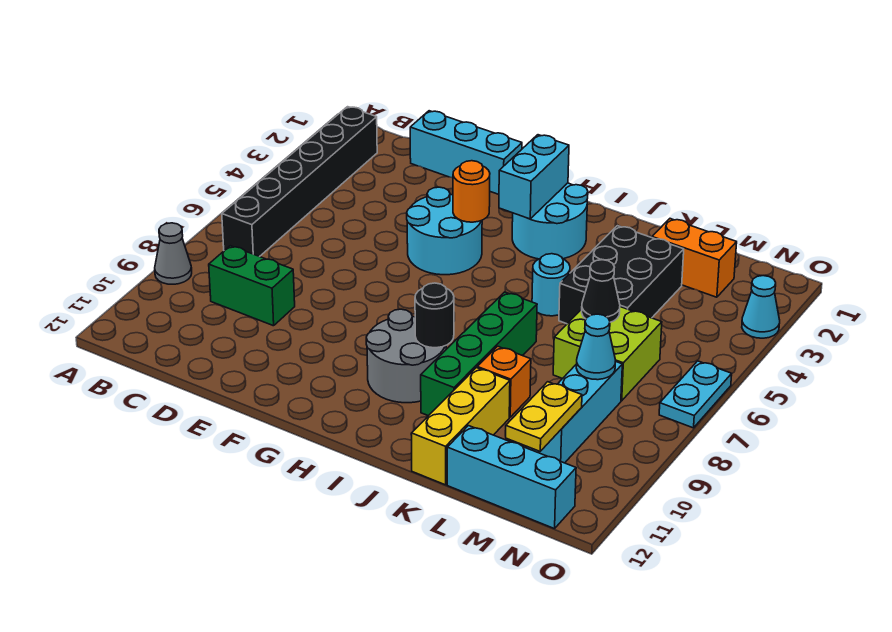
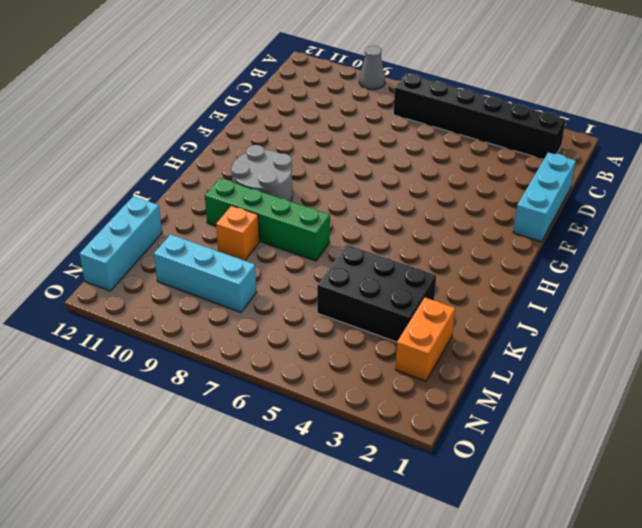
none -> green 1x2 brick [209,246,295,326]
none -> cyan 2x2 round brick [407,187,482,275]
none -> cyan 2x2 round brick [512,183,588,259]

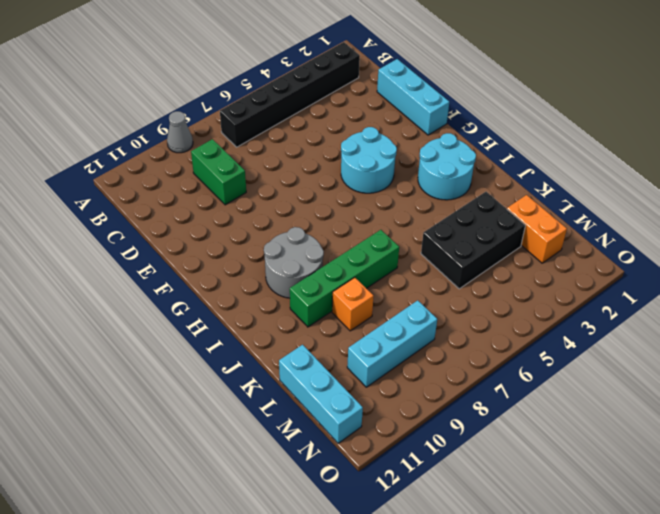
none -> cyan 1x1 round brick [532,254,570,316]
none -> yellow 1x3 brick [411,368,510,485]
none -> lime 2x2 brick [553,307,662,401]

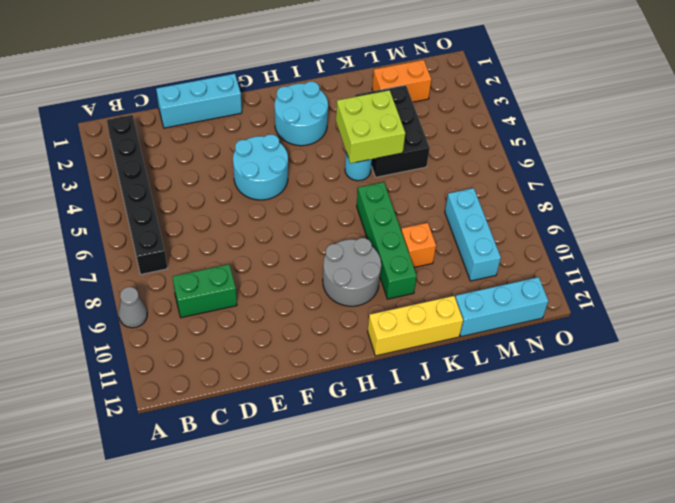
yellow 1x3 brick [368,296,463,356] -> yellow 1x3 brick turned to [411,368,510,485]
lime 2x2 brick [336,90,405,163] -> lime 2x2 brick moved to [553,307,662,401]
none -> cyan 1x1 cone [742,276,780,338]
none -> cyan 1x2 plate [659,361,732,428]
none -> orange 1x1 round brick [453,161,490,222]

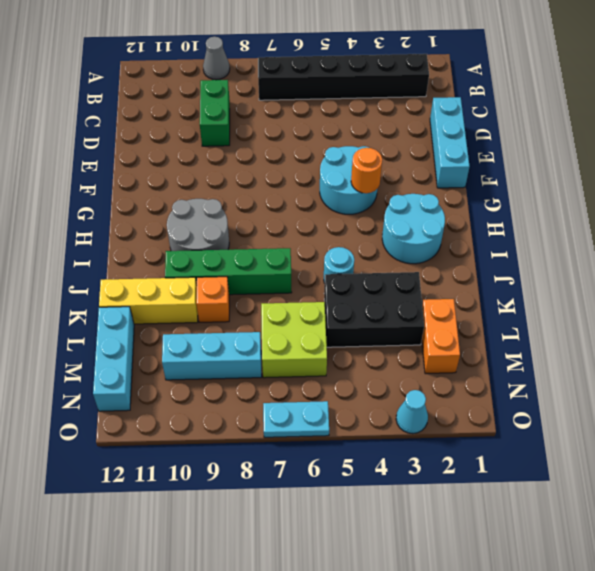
none -> cyan 1x2 brick [499,135,569,219]
none -> black 1x1 round brick [415,283,454,348]
none -> black 1x1 cone [582,260,620,322]

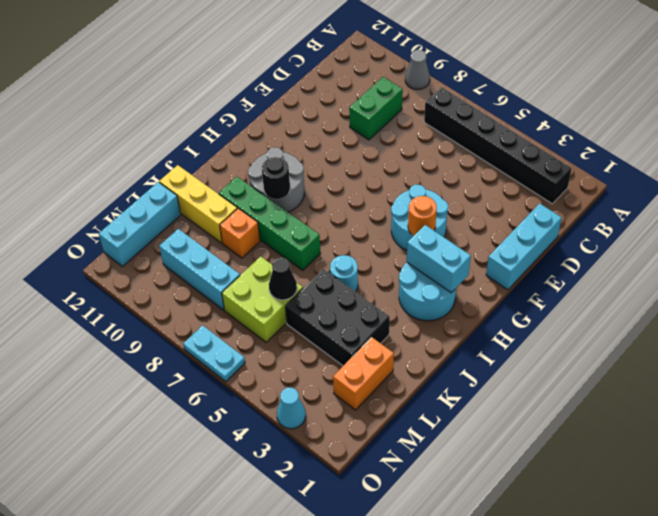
none -> cyan 1x1 cone [576,314,616,380]
none -> yellow 1x2 plate [506,382,582,451]

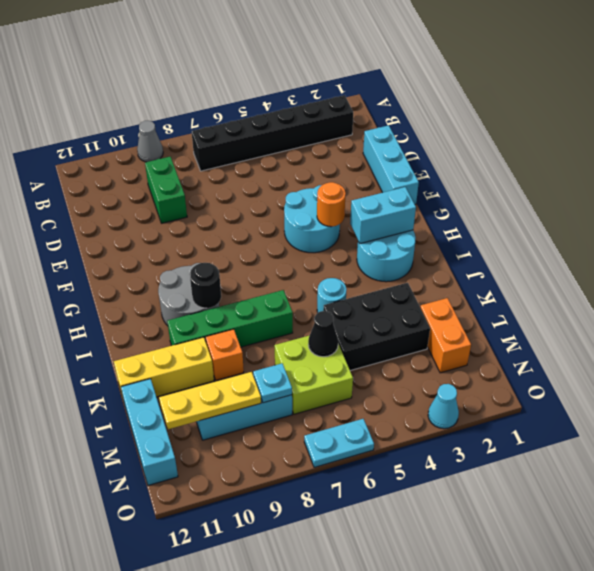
cyan 1x1 plate [253,364,292,403] -> cyan 1x1 cone [576,314,616,380]
yellow 1x3 plate [159,372,261,429] -> yellow 1x2 plate [506,382,582,451]

